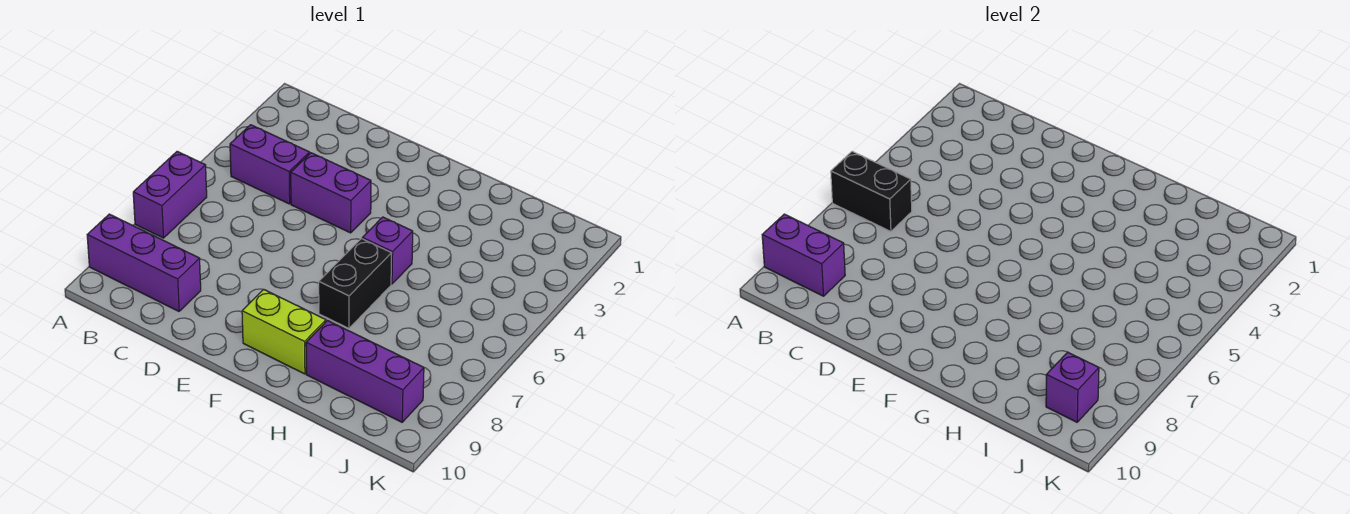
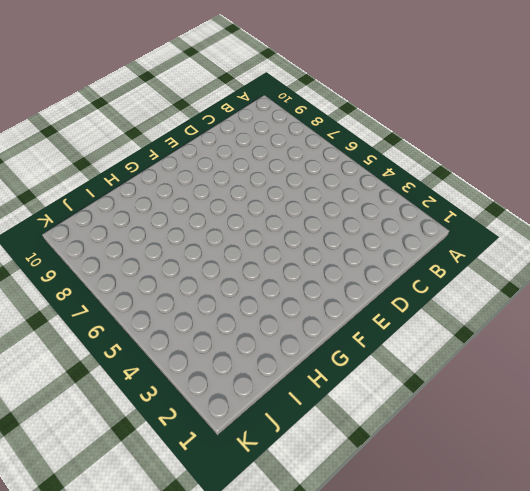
none -> purple 1x2 brick [133,152,207,238]
none -> purple 1x3 brick [87,214,201,311]

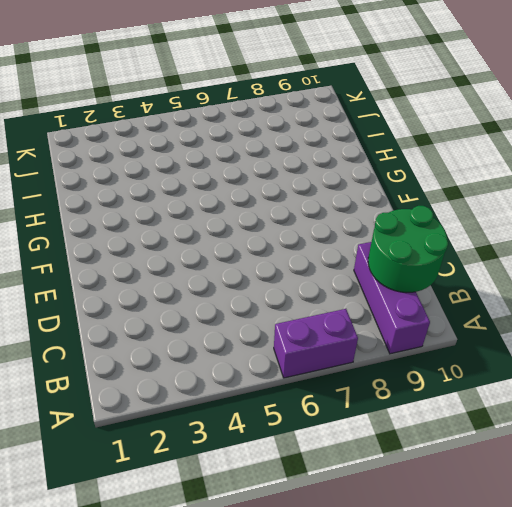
green 2x2 round brick [368,206,448,293] -> purple 1x2 brick [762,214,845,296]
none -> purple 1x2 brick [230,125,310,204]
none -> purple 1x2 brick [291,153,371,233]

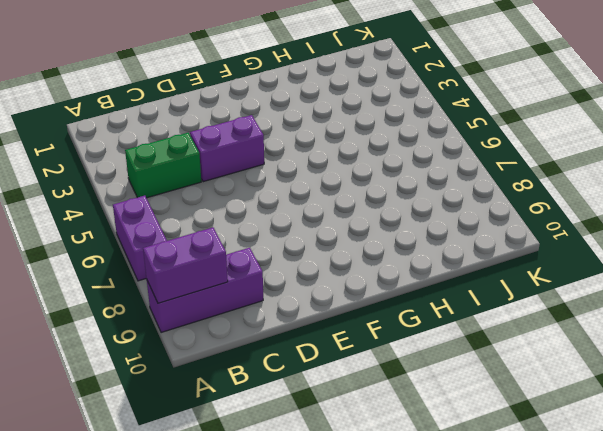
green 1x2 brick [125,133,201,198] -> purple 1x2 brick [230,125,310,204]
none -> lime 1x2 brick [242,289,326,374]
none -> purple 1x1 brick [362,217,413,284]

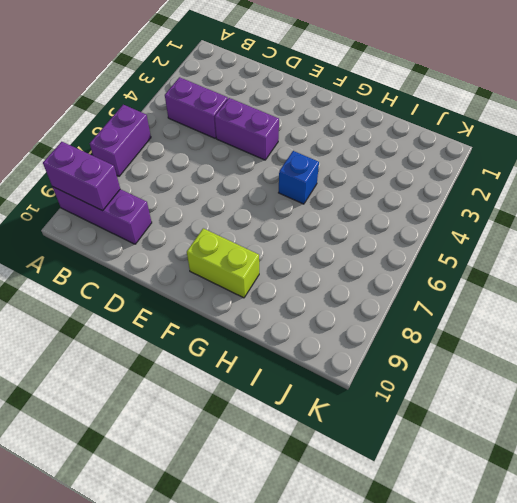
blue 1x1 brick [279,151,319,204] -> purple 1x1 brick [362,217,413,284]
none -> black 1x2 brick [319,239,392,328]
none -> purple 1x3 brick [306,320,424,422]

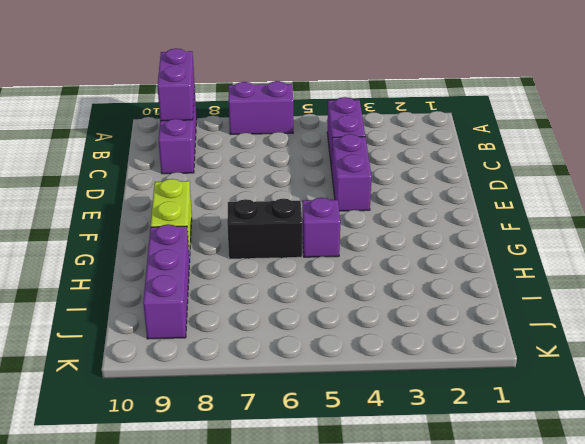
none -> black 1x2 brick [831,152,912,231]
none -> purple 1x1 brick [1046,352,1099,422]

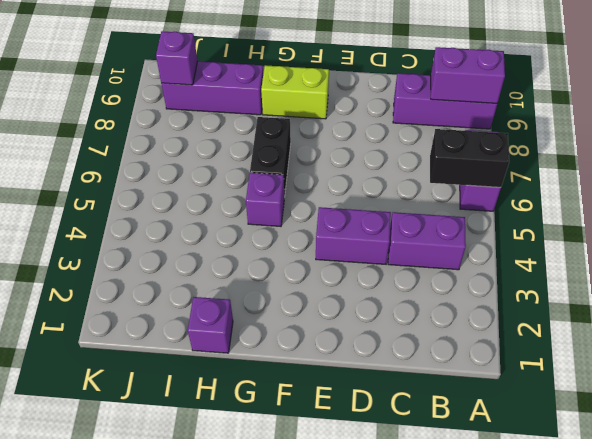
purple 1x1 brick [188,297,233,353] -> none

